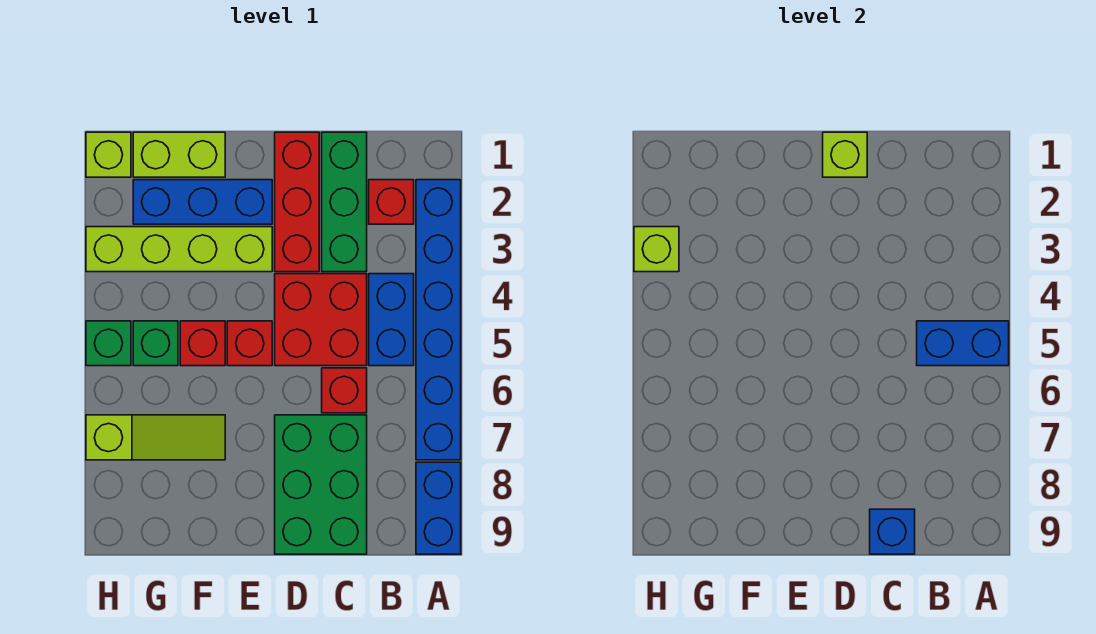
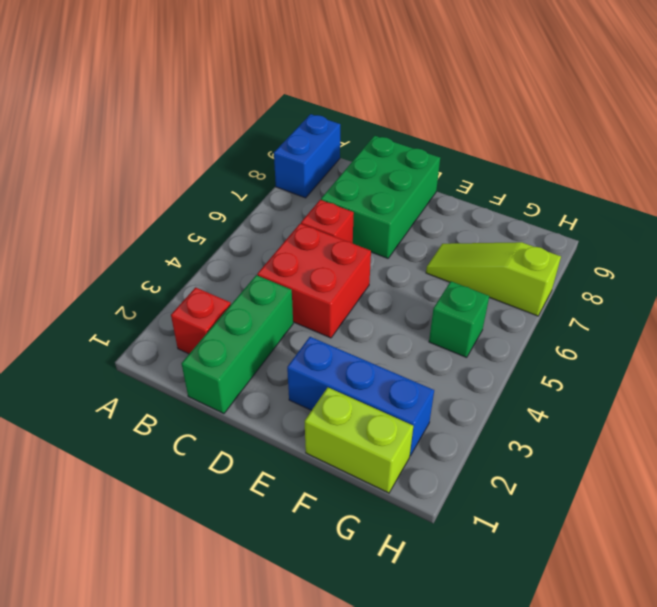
none -> blue 1x6 brick [416,180,461,460]
none -> blue 1x2 brick [369,274,414,366]
none -> red 1x3 brick [275,132,319,272]

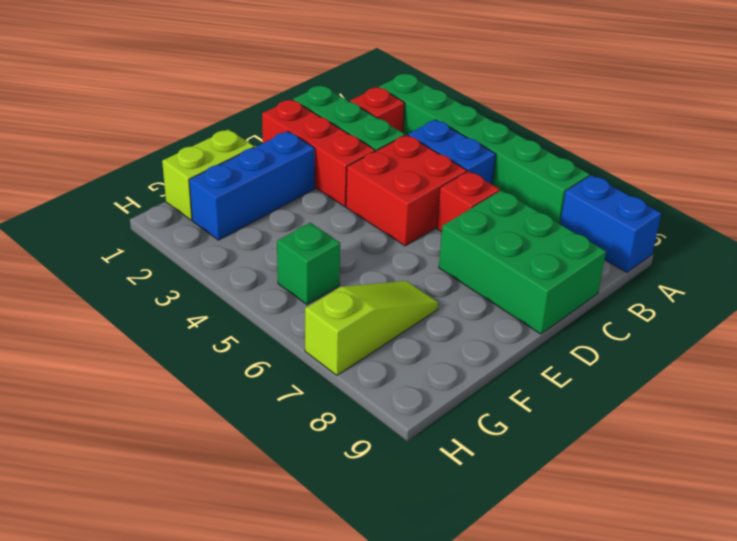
green 1x6 brick [379,74,590,224] -> blue 1x6 brick [416,180,461,460]
none -> lime 1x4 brick [86,227,272,272]
none -> red 1x1 brick [227,321,272,366]
none -> red 1x1 brick [180,321,225,366]

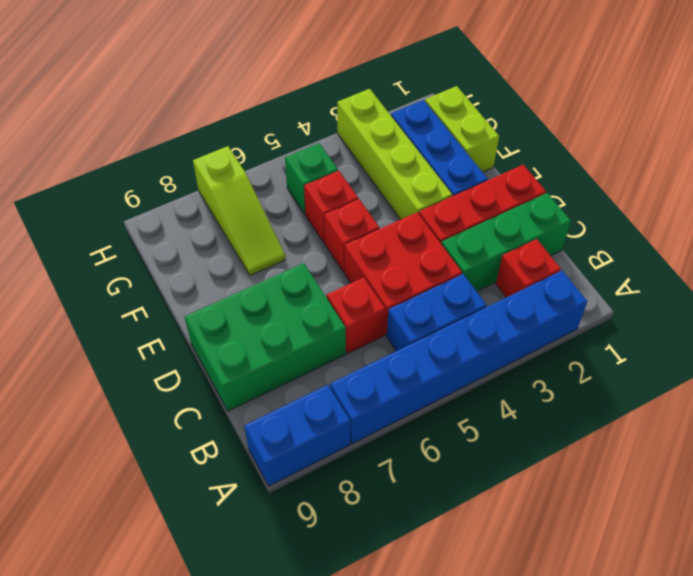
none -> lime 1x1 brick [86,132,131,177]
none -> green 1x1 brick [86,321,131,366]
none -> blue 1x2 brick [917,321,1009,366]

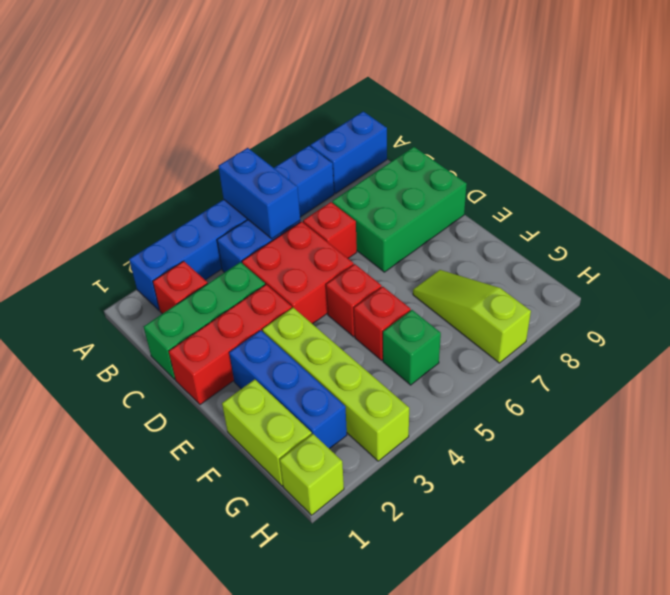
none -> green 1x1 brick [86,321,131,366]
none -> blue 1x1 brick [870,509,915,554]
none -> lime 1x1 brick [823,132,867,177]

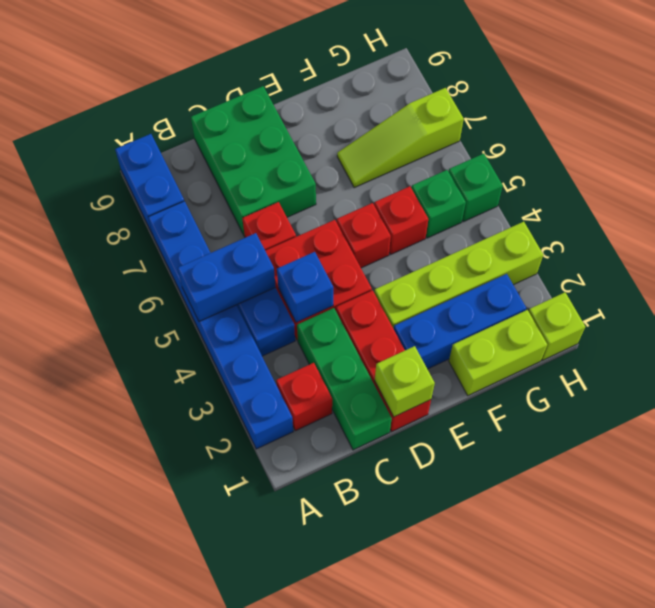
blue 1x1 brick [277,252,333,323] -> blue 1x1 brick moved to [870,509,915,554]
none -> lime 1x1 brick [634,227,679,272]

